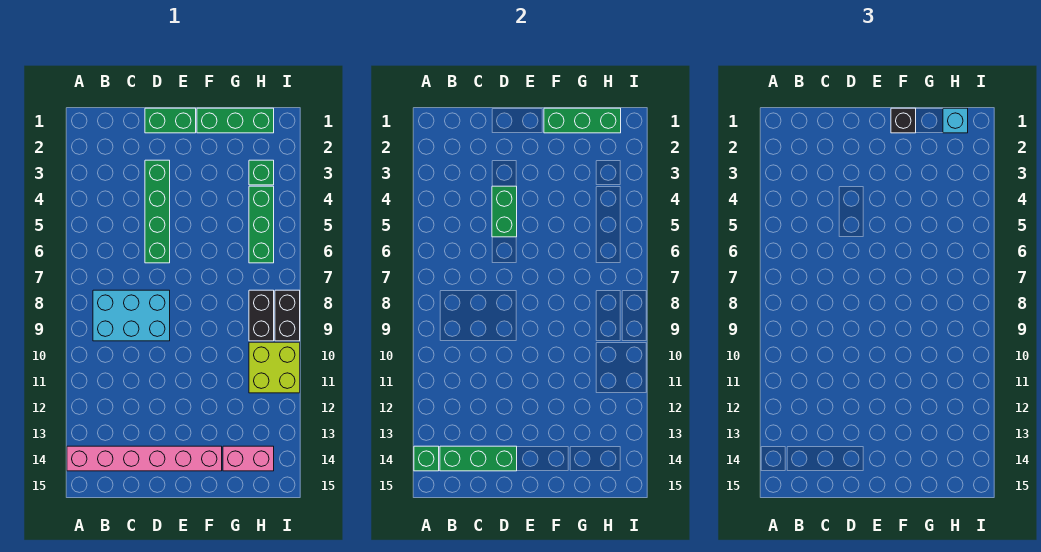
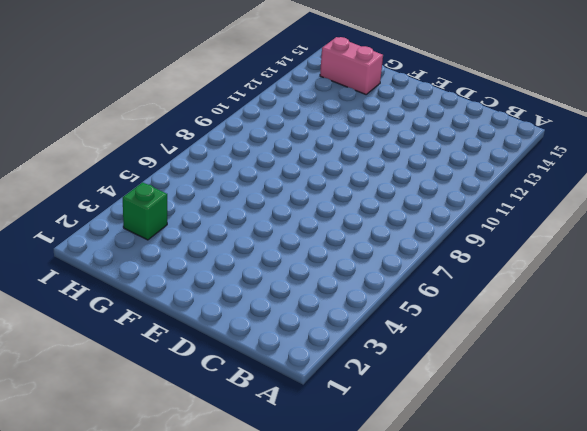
none -> pink 1x6 brick [67,446,222,471]
none -> cyan 2x3 brick [93,290,170,341]
none -> green 1x2 brick [145,108,196,133]

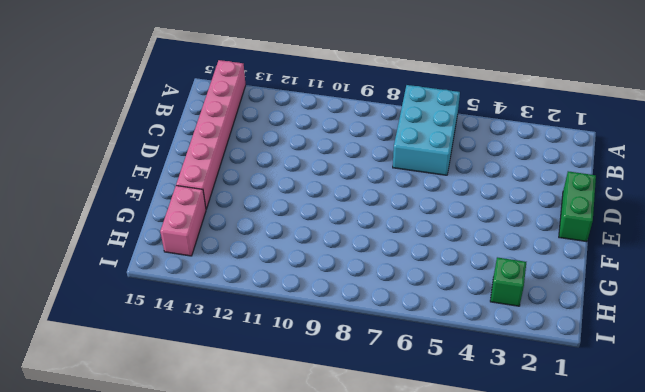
cyan 2x3 brick [393,85,460,175] -> cyan 2x3 brick moved to [93,290,170,341]
none -> green 1x4 brick [145,160,170,263]
none -> green 1x3 brick [197,108,274,133]
none -> green 1x3 brick [249,186,274,263]

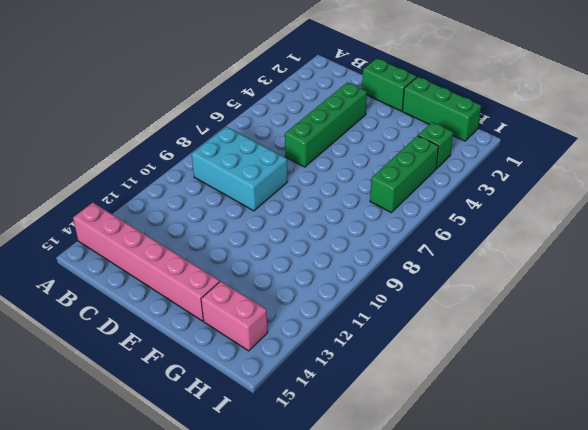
none -> black 1x2 brick [249,290,274,341]
none -> lime 2x2 brick [249,342,300,393]
none -> black 1x2 brick [275,290,300,341]

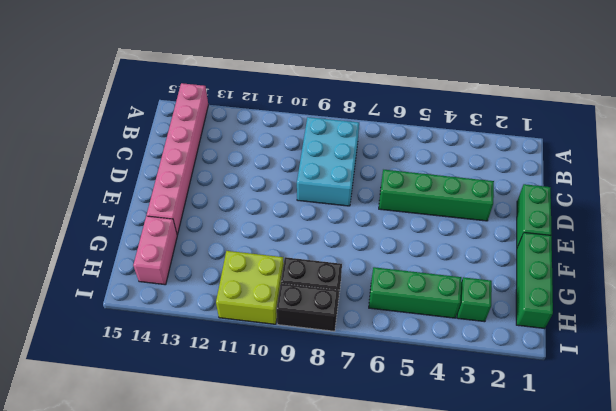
none -> green 1x1 brick [414,446,439,471]
none -> green 1x3 brick [440,446,517,471]
none -> green 1x2 brick [492,186,517,237]

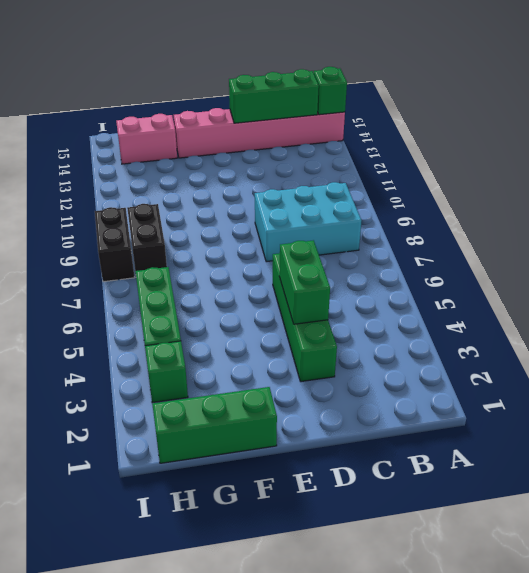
none -> green 1x2 brick [145,108,196,133]
none -> lime 2x2 brick [249,342,300,393]
none -> green 1x3 brick [544,108,621,133]

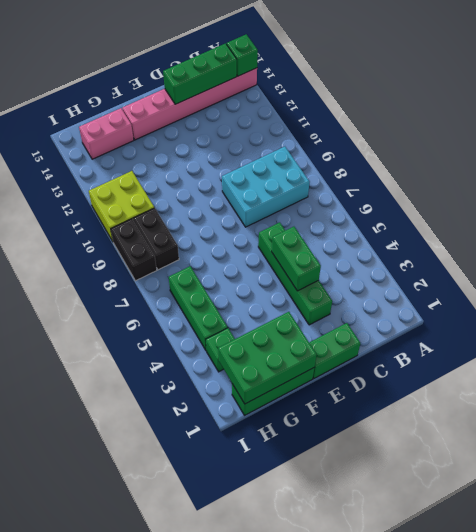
green 2x3 brick [218,312,317,404] -> green 1x3 brick [544,108,621,133]
none -> black 1x1 brick [891,108,916,133]
none -> cyan 1x1 brick [943,108,968,133]

